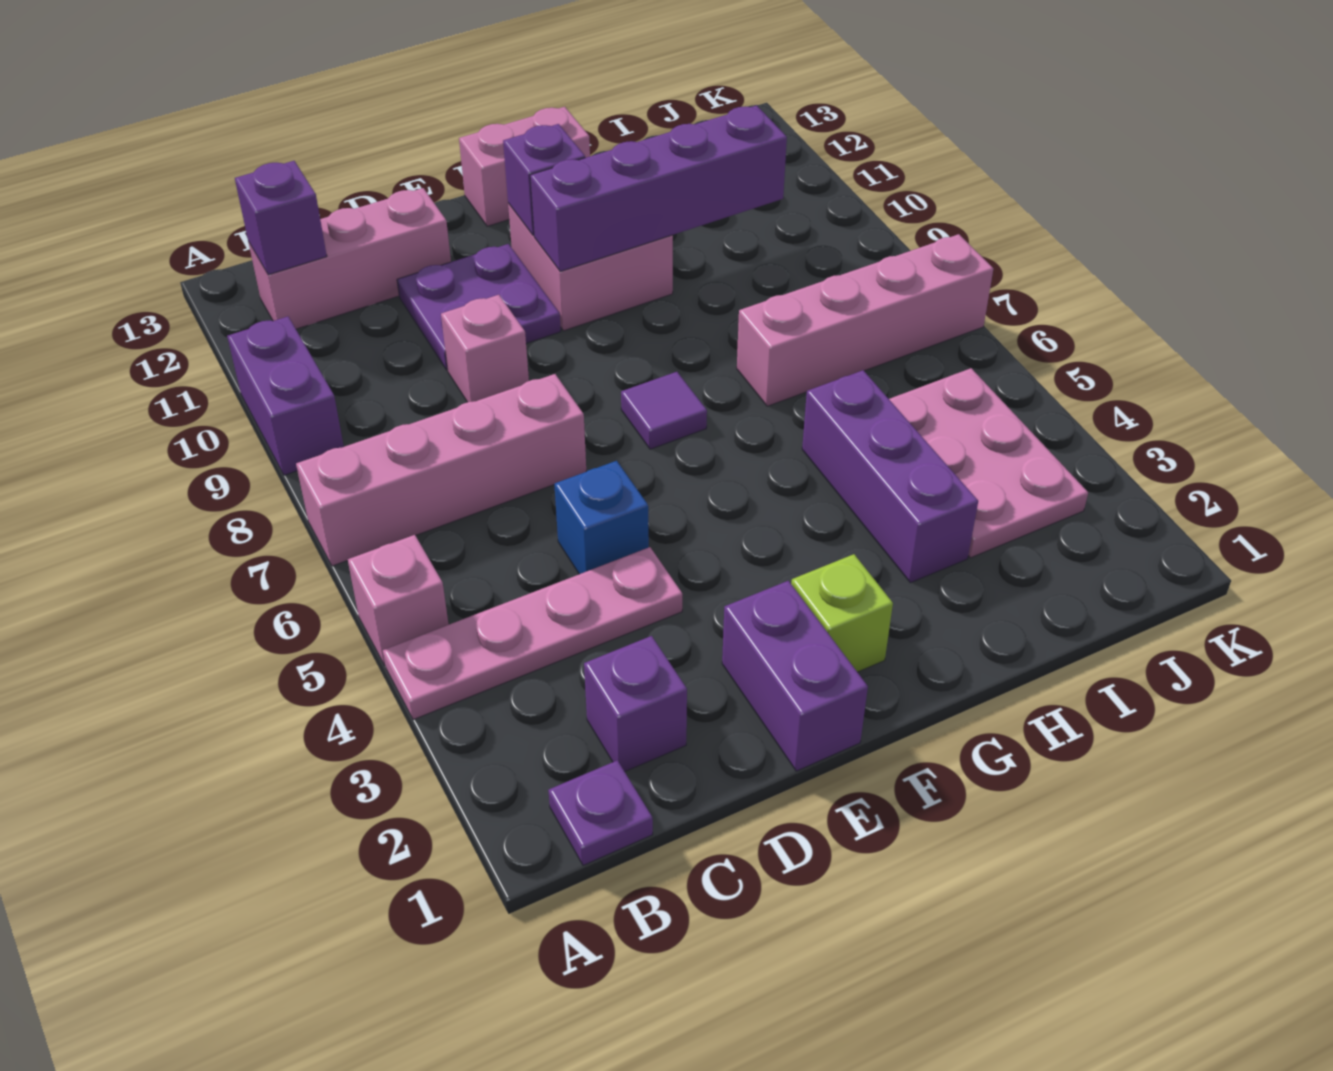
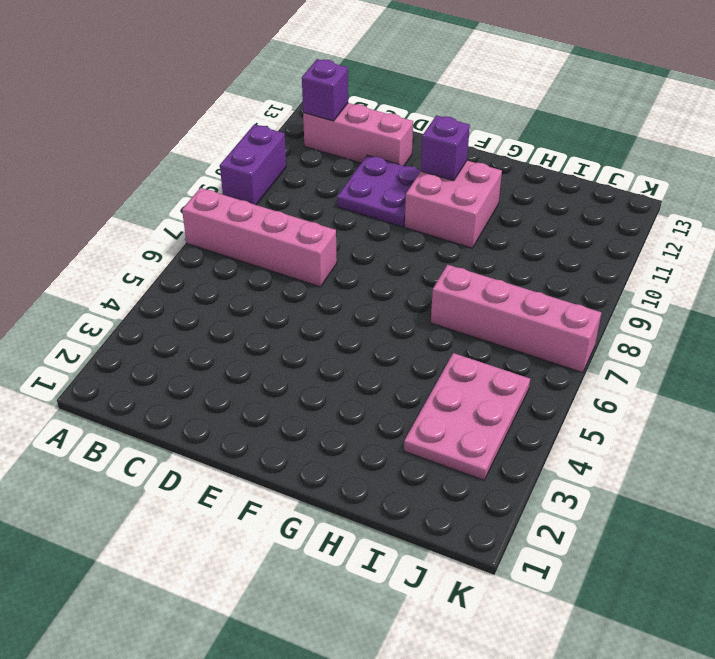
none -> pink 1x4 plate [383,547,682,720]
none -> pink 1x1 brick [348,535,449,665]
none -> purple 1x1 plate [548,760,653,865]

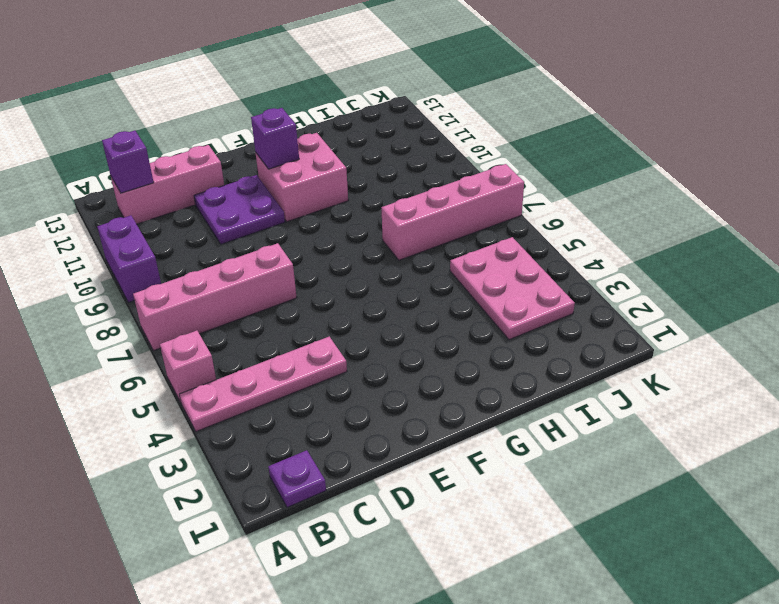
none -> purple 1x1 brick [584,636,687,772]
none -> blue 1x1 brick [554,461,649,574]
none -> pink 1x1 brick [441,295,529,402]

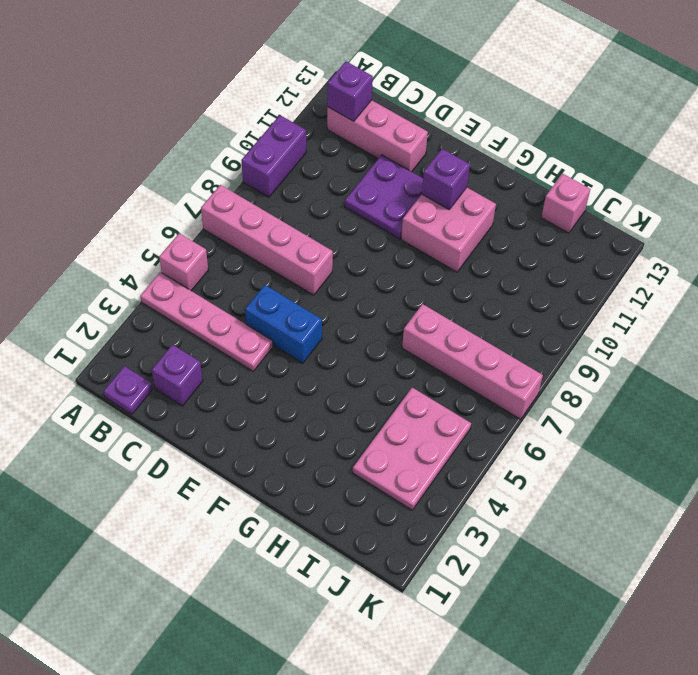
blue 1x2 brick [245,285,322,363] -> blue 1x1 brick [554,461,649,574]
pink 1x1 brick [541,174,590,233] -> pink 1x1 brick moved to [441,295,529,402]
none -> purple 1x2 brick [722,581,868,771]
none -> lime 1x1 brick [791,554,893,672]
none -> purple 1x1 tile [621,372,707,449]

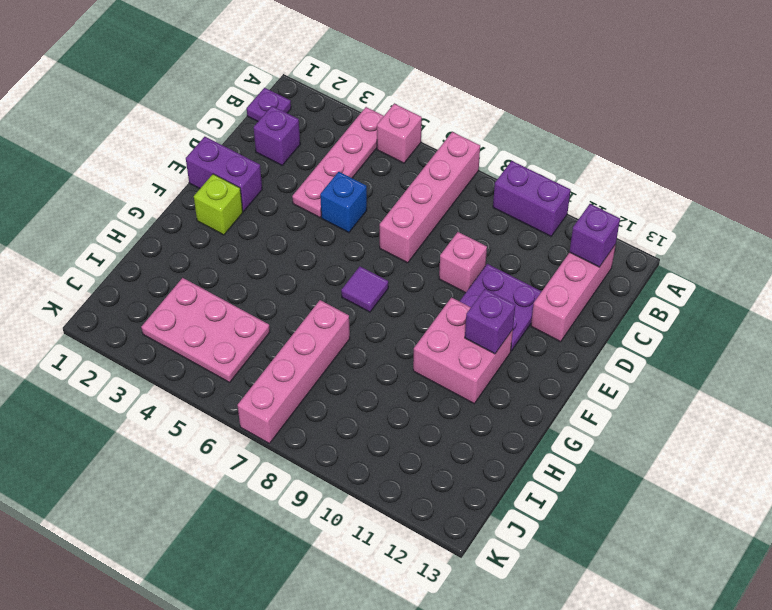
none -> pink 1x2 brick [459,107,590,226]
none -> purple 1x3 brick [802,370,978,583]
none -> purple 1x4 brick [530,105,787,272]

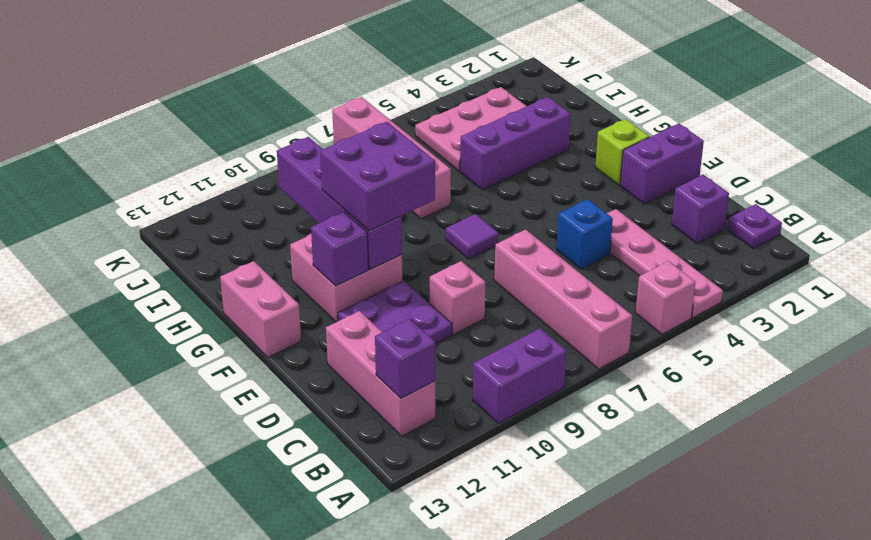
purple 2x2 brick [320,122,435,231] -> none

